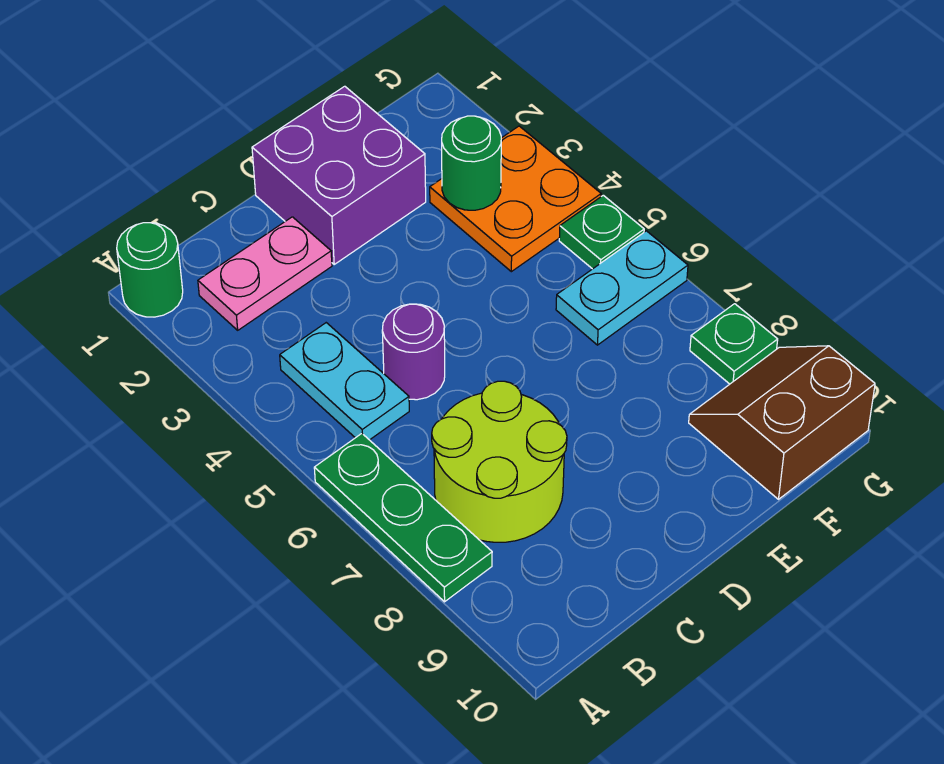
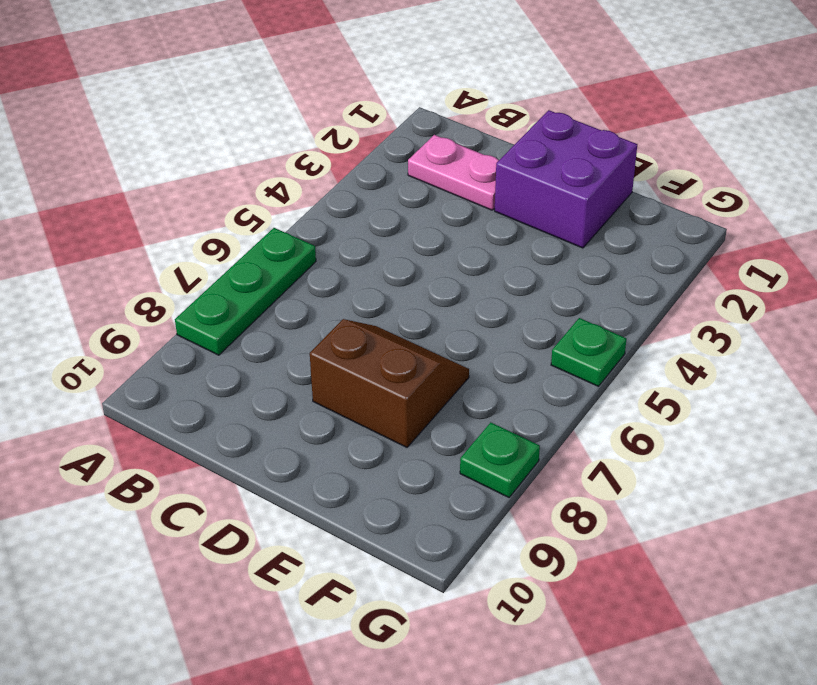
brown 2x2 slope [310,319,469,447] -> brown 2x2 slope moved to [689,346,875,499]
none -> green 1x1 round brick [117,223,183,317]
none -> cyan 1x2 plate [280,323,409,440]
none -> lime 2x2 round brick [432,381,567,542]

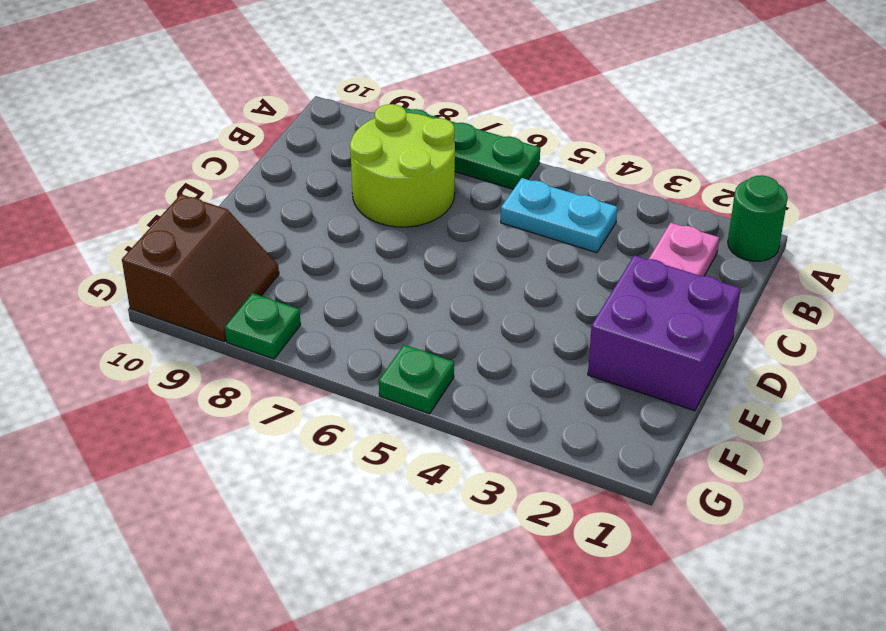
none -> purple 1x1 round brick [382,304,445,400]
none -> orange 2x2 plate [430,126,601,272]
none -> cyan 1x2 plate [556,231,688,345]

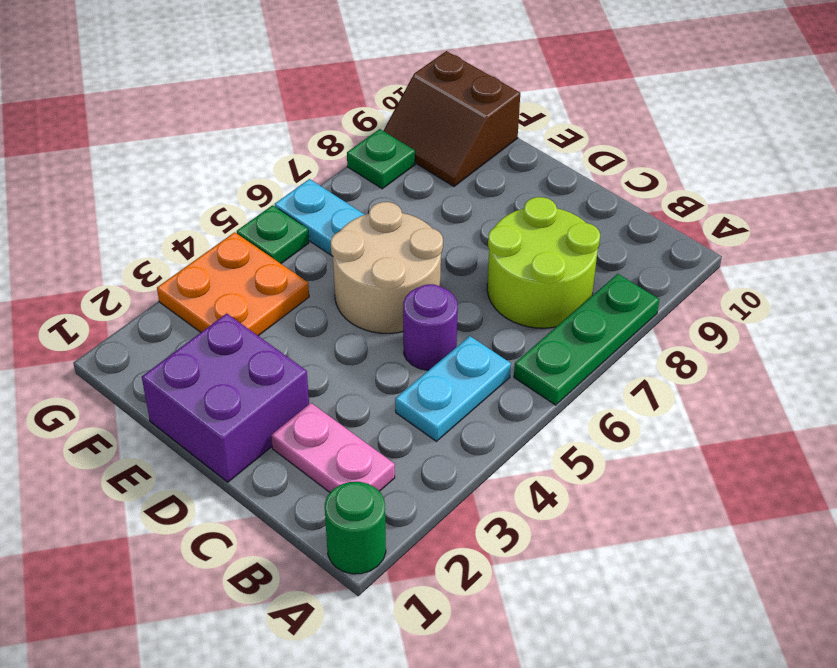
tan 2x2 round brick [331,202,443,334] -> none
none -> green 1x1 round brick [442,116,501,210]

